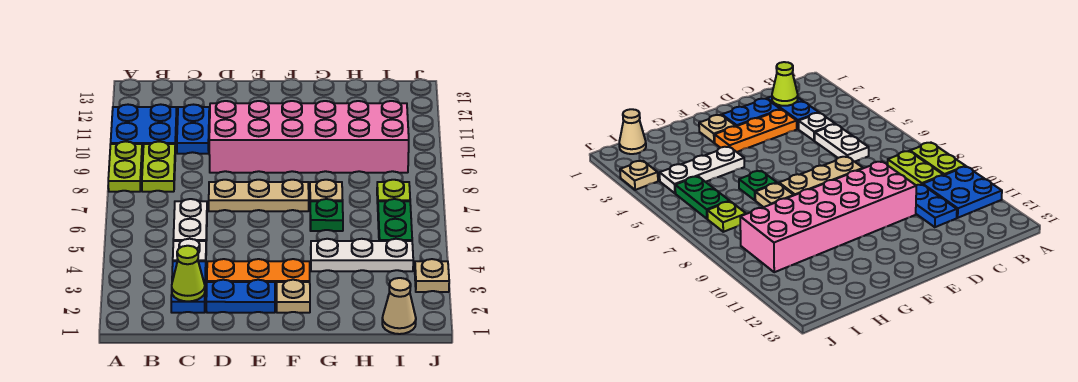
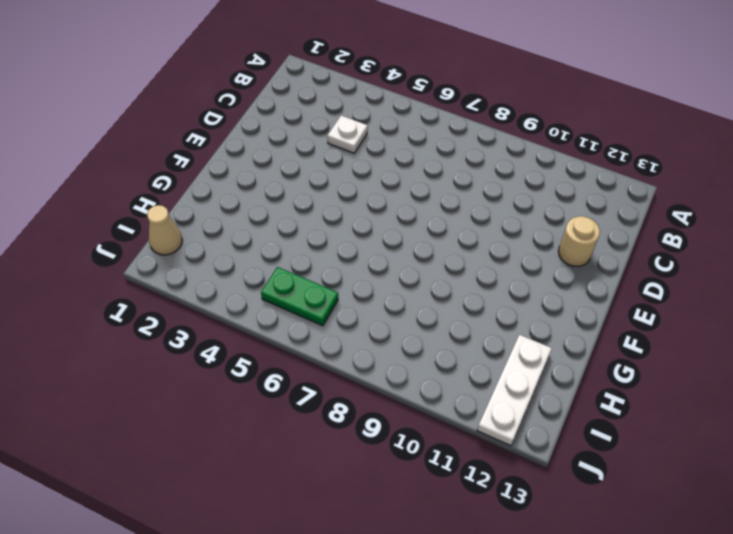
tan 1x1 round brick [558,216,600,266] -> none
white 1x3 plate [477,335,552,446] -> white 1x3 plate moved to [311,239,413,271]
none -> lime 1x2 plate [108,142,142,192]
none -> blue 2x2 plate [111,104,177,154]
none -> lime 1x2 plate [142,142,175,192]

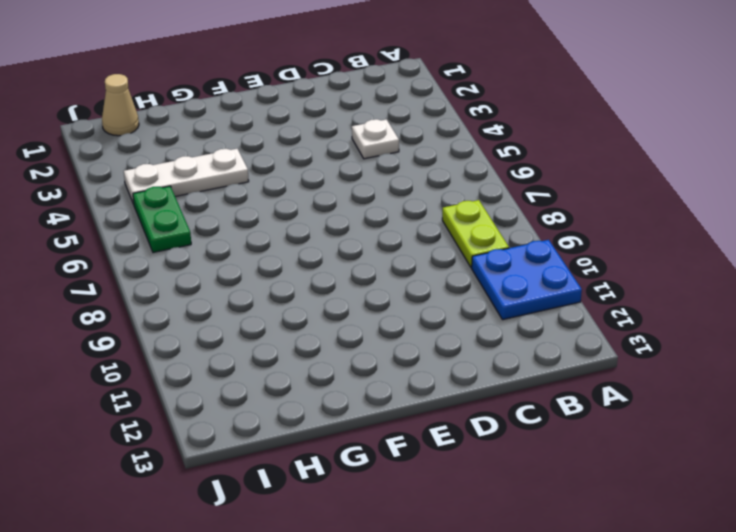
none -> lime 1x2 plate [108,142,142,192]
none -> blue 1x2 plate [171,261,206,313]
none -> white 1x2 plate [173,199,207,241]

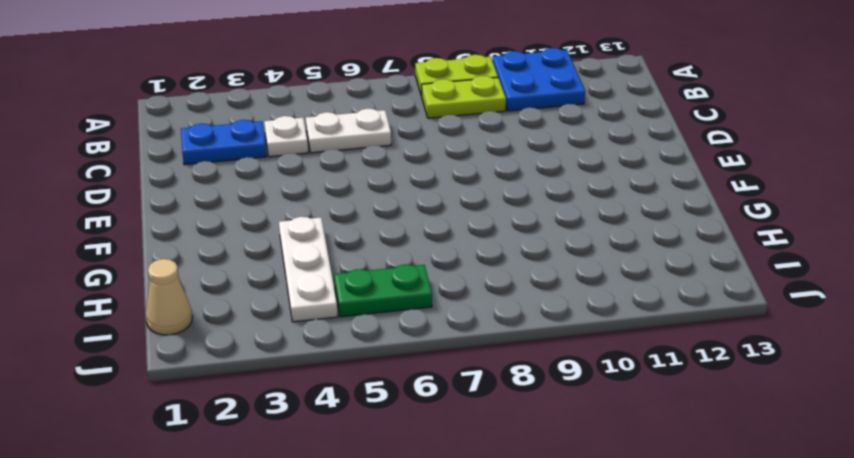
none -> blue 1x2 plate [177,105,209,154]
none -> blue 1x2 plate [206,280,275,313]
none -> orange 1x3 plate [207,259,310,292]

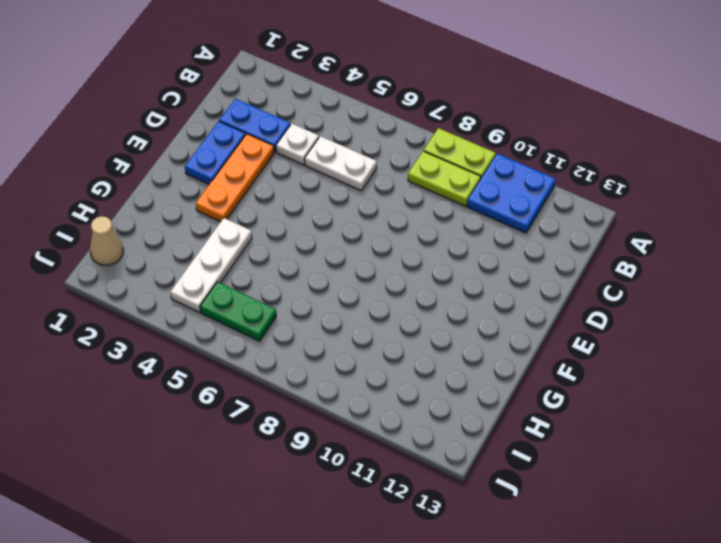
none -> blue 1x2 plate [177,105,209,154]
none -> tan 1x3 plate [209,180,309,211]
none -> pink 2x6 brick [209,101,409,173]

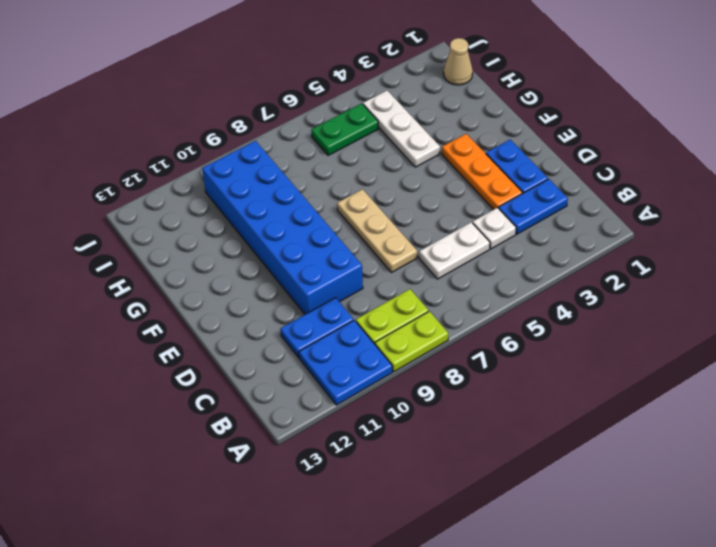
blue 2x6 brick [202,141,363,314] -> pink 2x6 brick [209,101,409,173]
none -> tan 1x1 plate [277,280,310,313]
none -> green 1x1 plate [310,199,343,231]
none -> tan 1x1 plate [310,180,343,201]

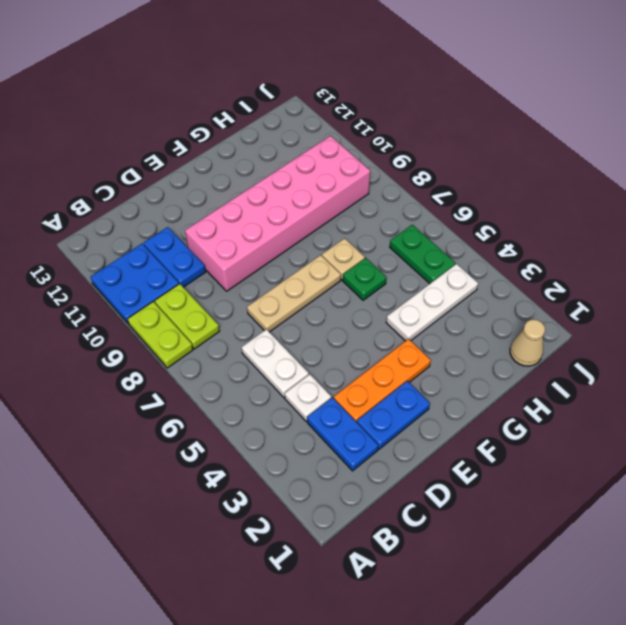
none -> tan 1x1 plate [277,280,310,313]
none -> lime 1x1 plate [377,180,410,204]
none -> tan 1x1 plate [415,259,449,292]

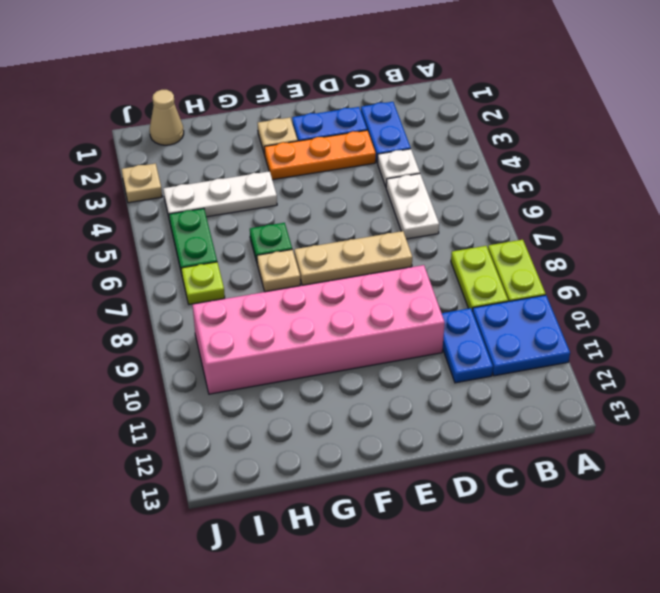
none -> lime 1x1 cone [172,246,205,301]

